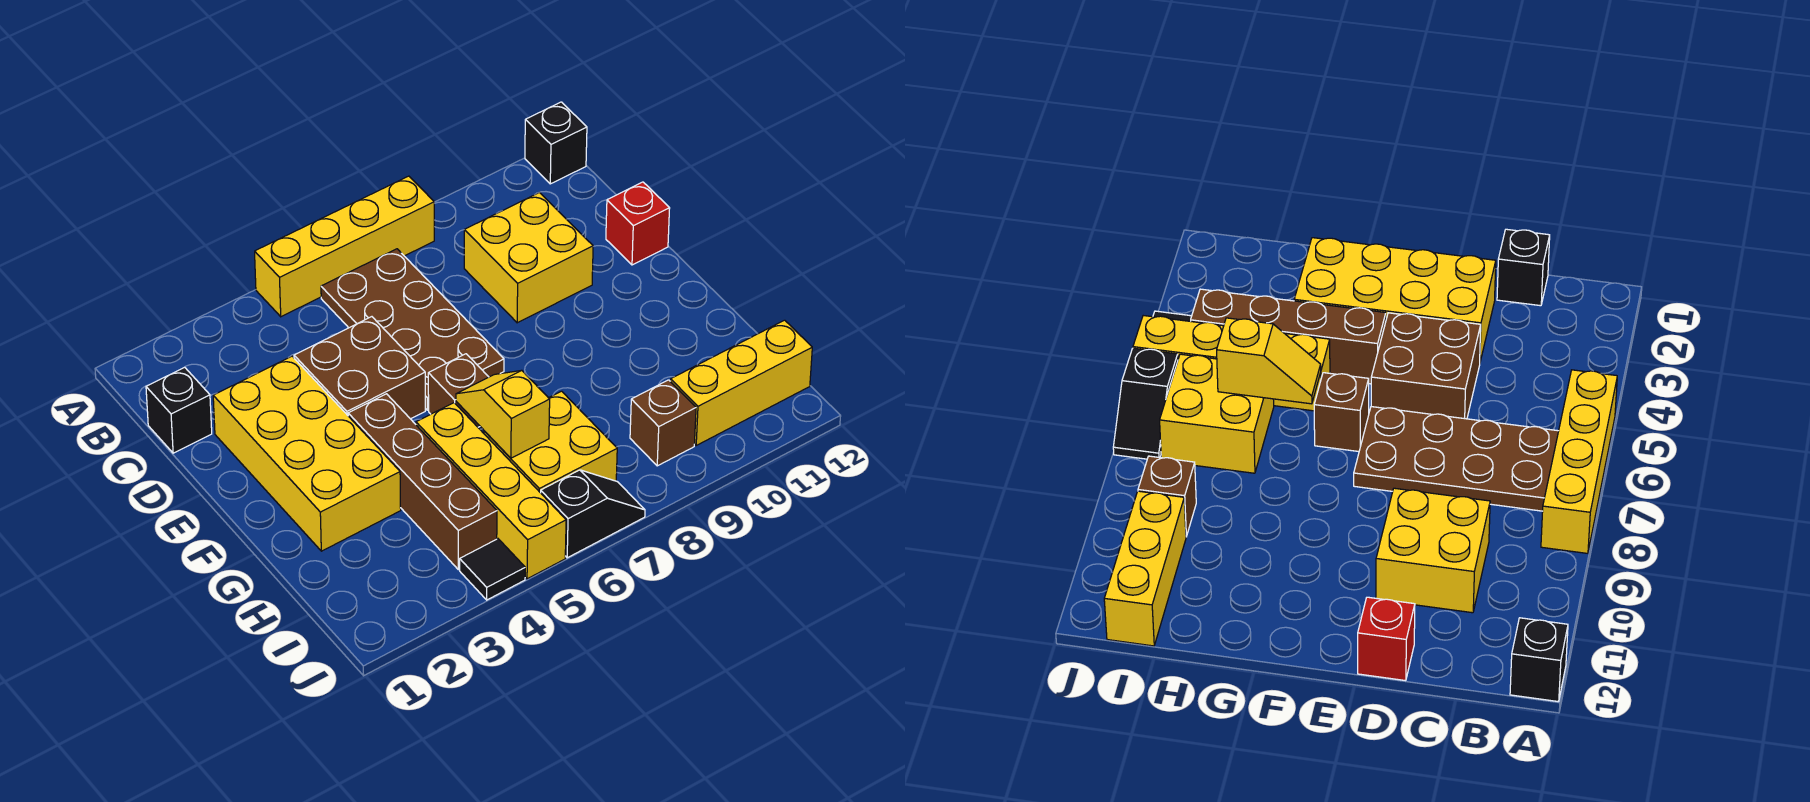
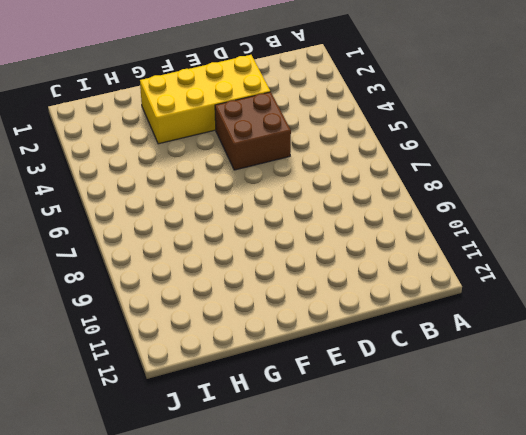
none -> yellow 1x4 brick [255,176,434,317]
none -> black 1x1 brick [525,102,587,184]
none -> brown 2x4 plate [321,249,504,410]

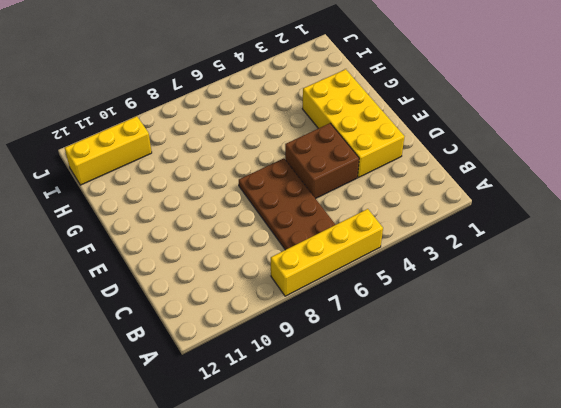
none -> black 1x1 brick [525,102,587,184]
none -> black 1x1 brick [146,367,212,453]
none -> yellow 2x2 brick [464,192,593,323]

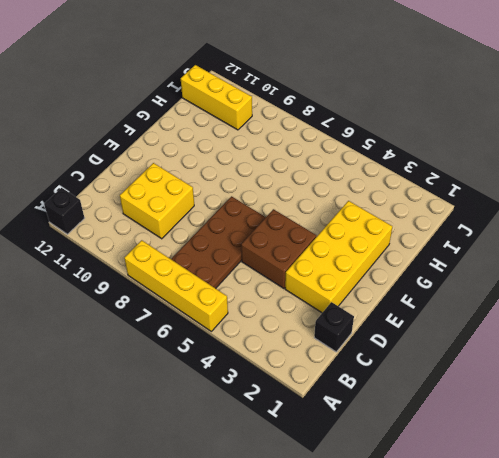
none -> red 1x1 brick [606,182,670,265]
none -> brown 1x4 brick [348,394,497,570]
none -> brown 1x1 brick [428,354,488,427]

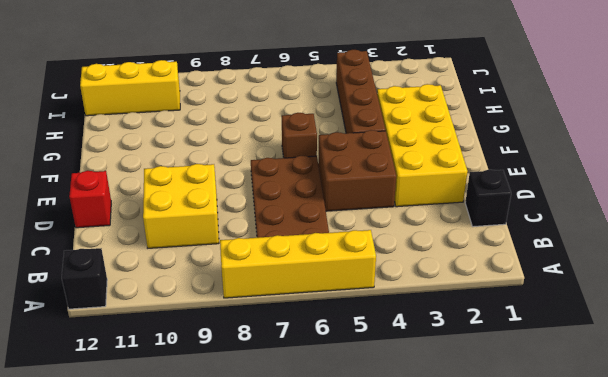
none -> yellow 1x4 brick [416,403,566,579]
none -> yellow 2x2 brick [484,391,617,493]
none -> brown 1x1 brick [630,380,696,466]

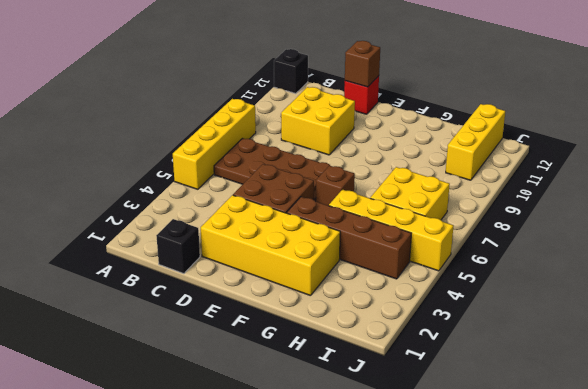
brown 1x1 brick [345,41,380,87] -> brown 1x1 brick moved to [630,380,696,466]
none -> black 1x1 tile [460,539,525,600]
none -> black 1x2 slope [541,470,645,558]
none -> yellow 1x2 slope [456,370,550,458]

